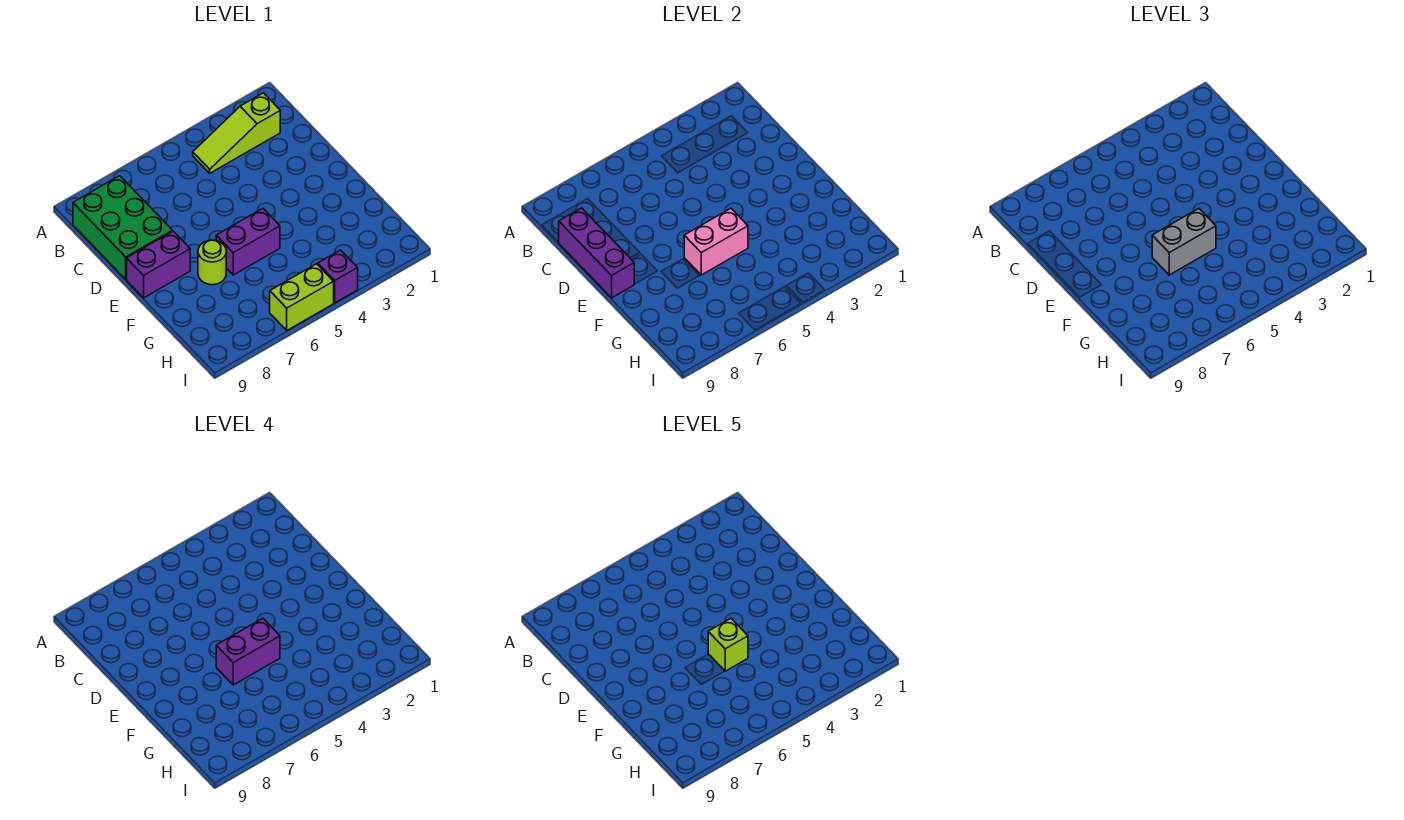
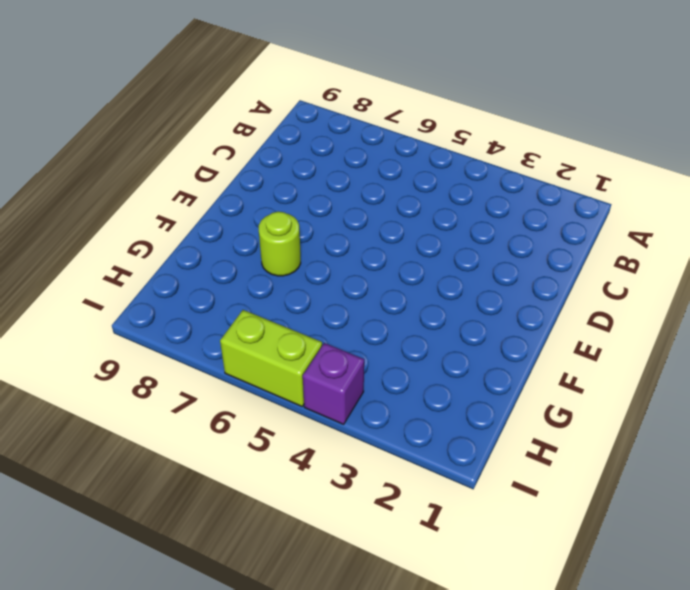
none -> lime 1x3 slope [193,93,280,173]
none -> green 2x3 brick [73,176,172,279]
none -> purple 1x2 brick [127,231,190,298]

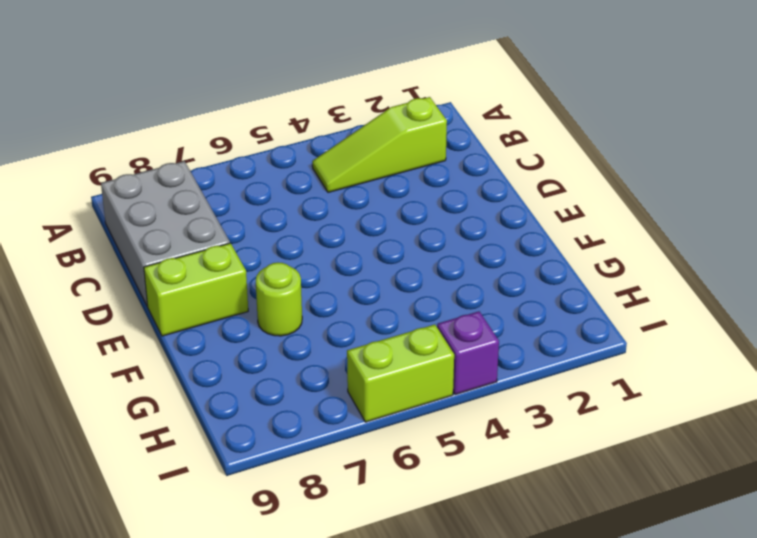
grey 2x3 brick [101,161,230,306] -> green 2x3 brick [73,176,172,279]
lime 1x2 brick [144,243,248,336] -> purple 1x2 brick [127,231,190,298]
none -> purple 1x2 brick [216,208,280,275]
none -> purple 1x3 brick [558,208,634,298]
none -> pink 1x2 brick [684,208,748,275]

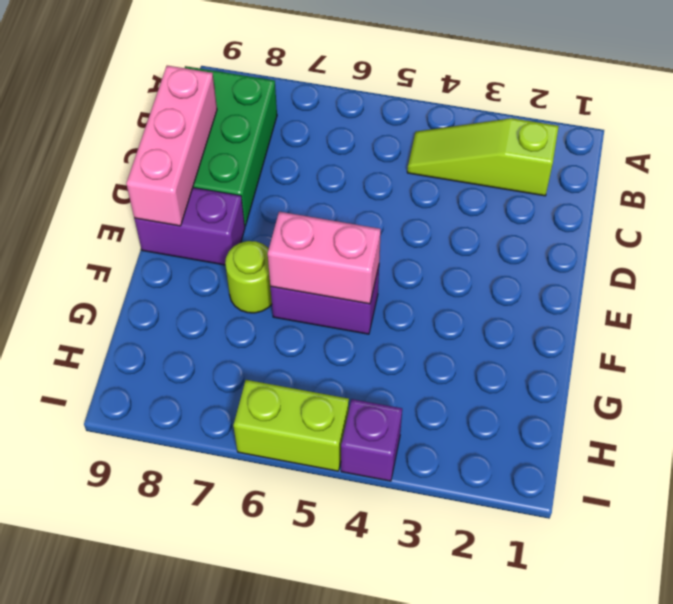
pink 1x3 brick [126,66,217,226] -> purple 1x3 brick [558,208,634,298]
none -> grey 1x2 brick [1152,208,1216,275]
none -> purple 1x2 brick [216,618,280,685]
none -> lime 1x1 brick [708,618,748,671]

